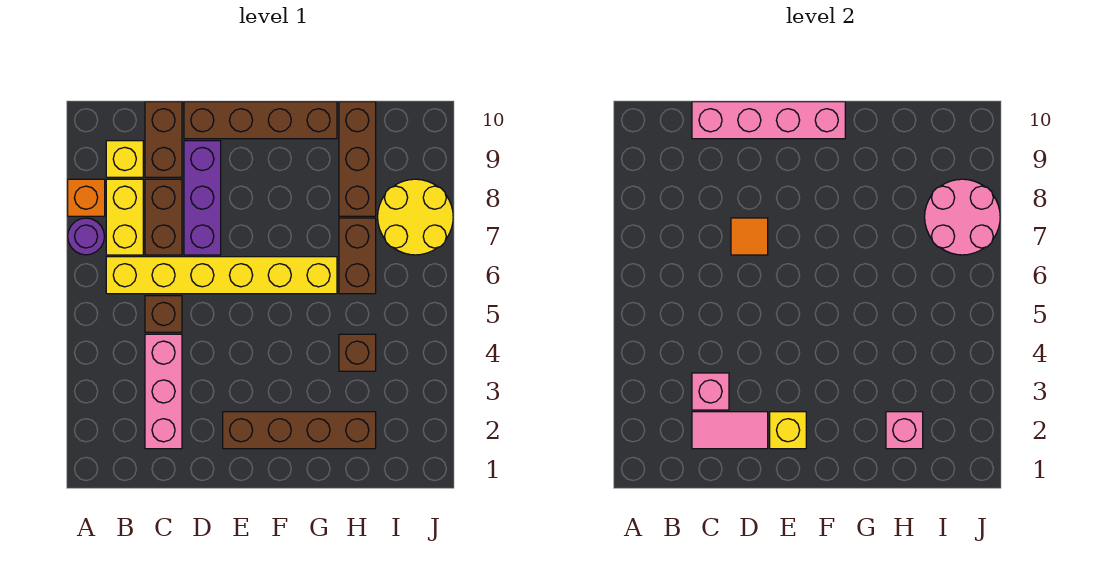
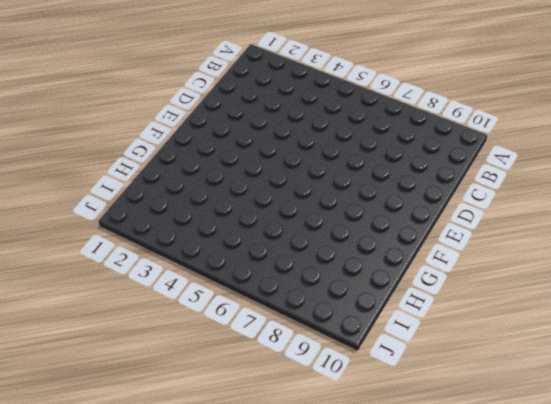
none -> purple 1x1 round brick [68,218,104,255]
none -> orange 1x1 brick [68,179,105,216]
none -> yellow 1x6 brick [106,257,337,294]

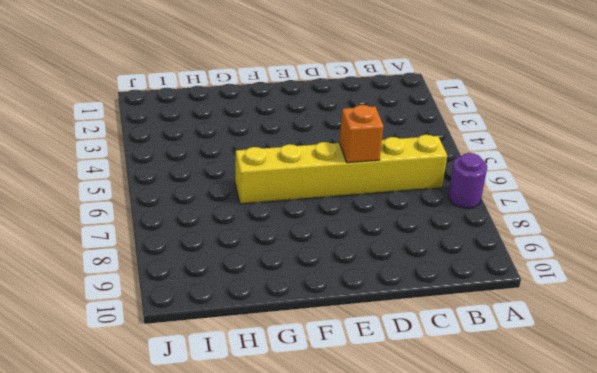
orange 1x1 brick [339,105,384,163] -> orange 1x1 brick moved to [68,179,105,216]
none -> yellow 1x2 brick [106,179,143,255]
none -> yellow 1x1 brick [106,141,143,177]
none -> pink 1x3 brick [145,334,182,449]

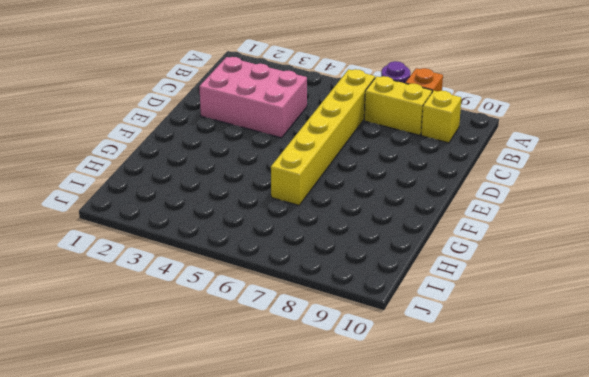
pink 2x3 brick [199,57,307,138] -> pink 1x3 brick [145,334,182,449]
none -> brown 1x1 brick [145,296,182,332]
none -> brown 1x2 brick [145,179,182,255]
none -> brown 1x2 brick [145,102,182,177]

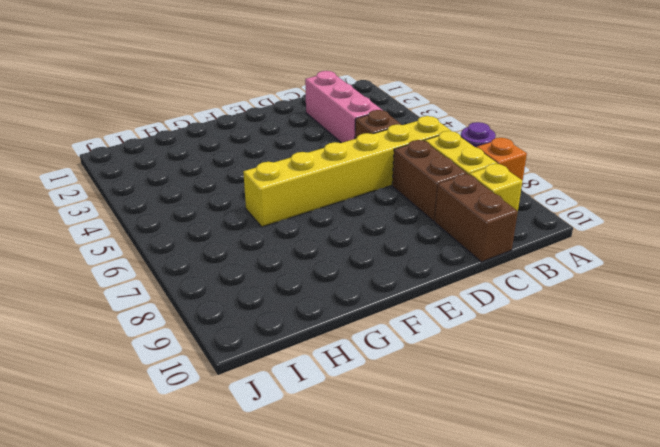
none -> purple 1x3 brick [184,141,221,255]
none -> brown 1x4 brick [184,102,337,139]
none -> brown 1x4 brick [223,412,376,449]

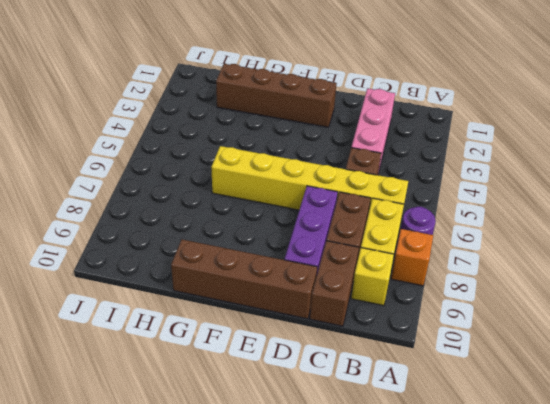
none -> brown 1x1 brick [339,334,376,371]
none -> brown 1x2 brick [339,218,376,294]
none -> brown 1x3 brick [339,102,376,216]

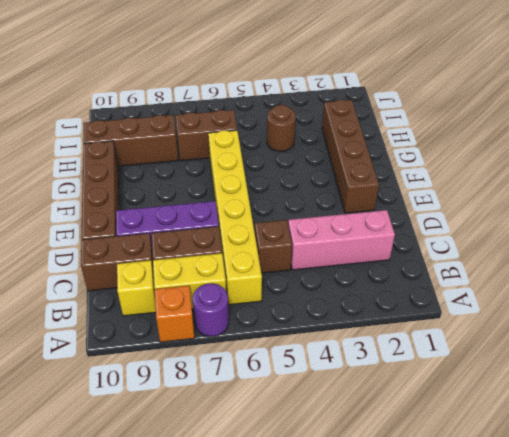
brown 1x1 round brick [267,105,296,151] -> brown 1x1 brick [339,334,376,371]
none -> yellow 2x2 round brick [378,179,453,255]
none -> pink 1x2 tile [692,412,768,449]
none -> pink 1x1 brick [692,373,729,410]

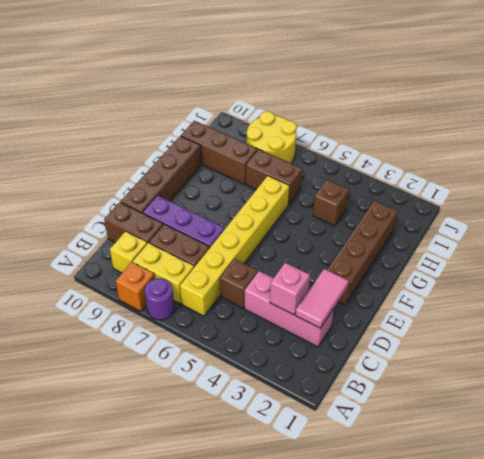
none -> pink 1x4 brick [692,102,845,139]
none -> orange 1x1 tile [731,218,768,255]
none -> yellow 1x1 brick [770,412,806,449]

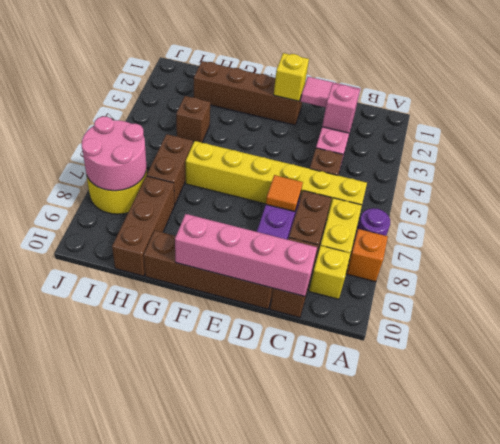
none -> pink 1x1 brick [886,412,923,449]

